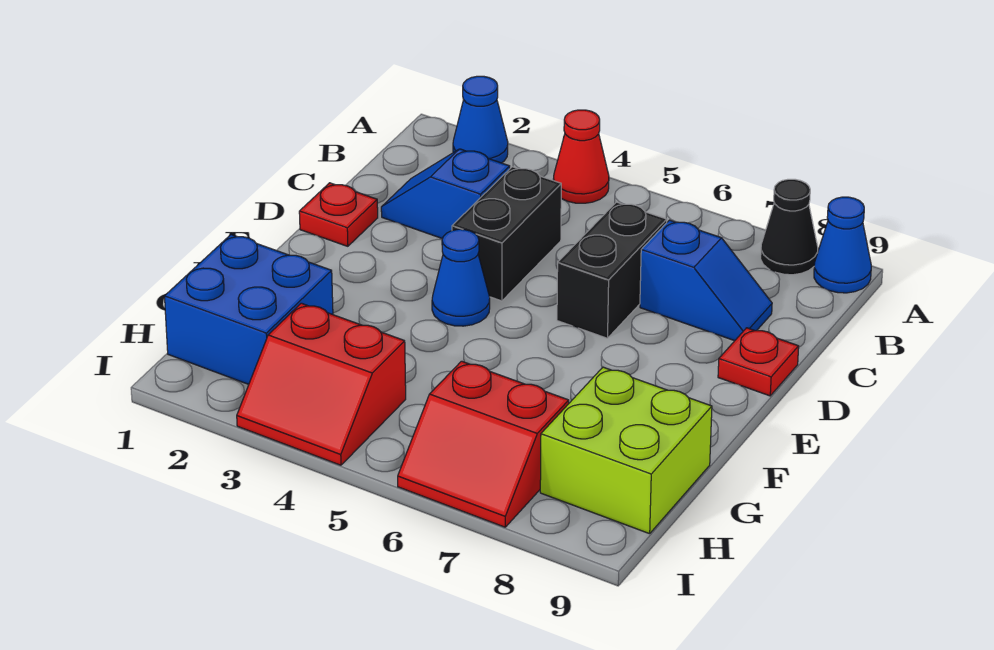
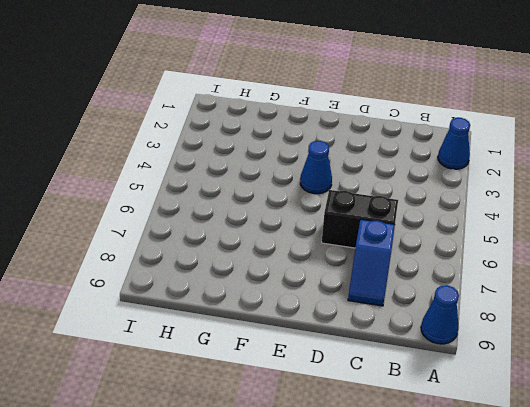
none -> red 1x1 cone [553,110,609,203]
none -> black 1x1 cone [761,179,818,275]
none -> blue 1x2 slope [381,149,510,239]

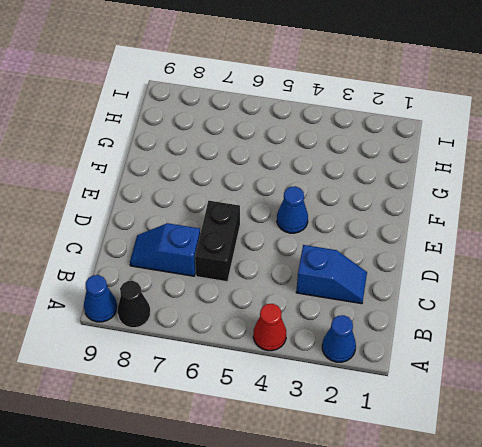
none -> black 1x2 brick [452,167,561,301]
none -> red 1x1 plate [299,183,378,246]
none -> red 1x1 plate [718,328,799,396]

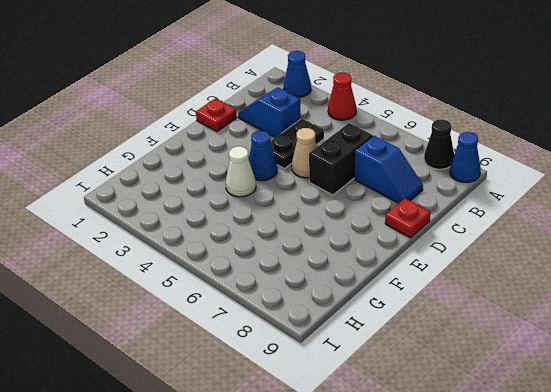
black 1x2 plate [270,119,324,169] -> black 1x2 brick [452,167,561,301]
tan 1x1 cone [292,128,317,178] -> none
white 1x1 cone [226,146,256,197] -> none
none -> blue 2x2 brick [164,235,333,384]
none -> lime 2x2 brick [540,367,712,534]
none -> red 2x2 slope [237,303,406,465]

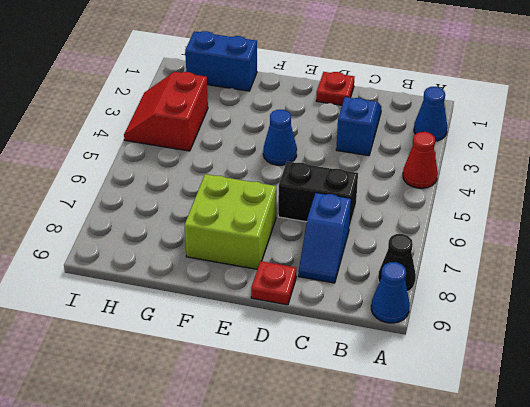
lime 2x2 brick [184,174,276,269] -> lime 2x2 brick moved to [540,367,712,534]
blue 1x2 brick [185,31,257,91] -> blue 2x2 brick [164,235,333,384]
none -> black 1x2 brick [452,167,561,301]
none -> red 2x2 slope [398,361,569,527]

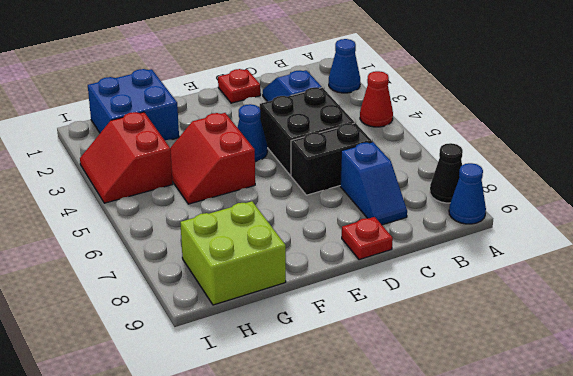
black 2x2 brick [260,87,355,175] -> black 1x2 brick [452,167,561,301]
red 2x2 slope [170,113,255,204] -> red 2x2 slope moved to [398,361,569,527]

